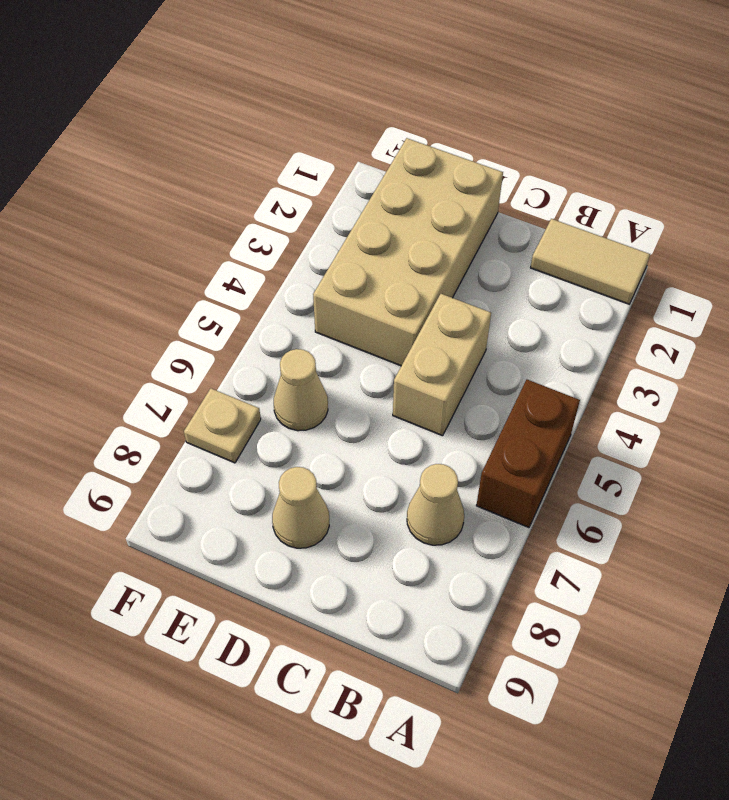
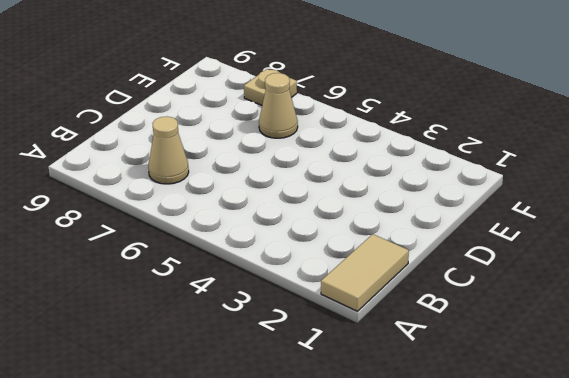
none -> brown 1x2 brick [476,380,580,528]
none -> tan 1x2 brick [393,294,491,436]

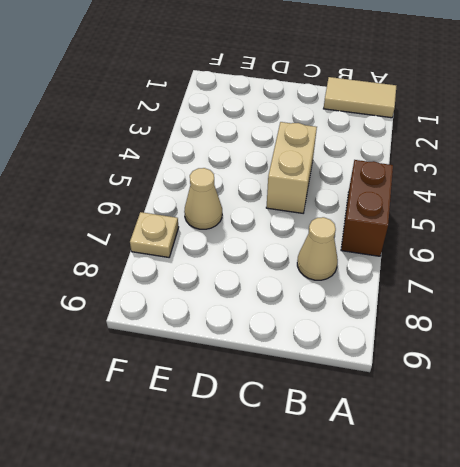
none -> tan 2x4 brick [313,138,503,366]
none -> tan 1x1 cone [272,467,329,548]

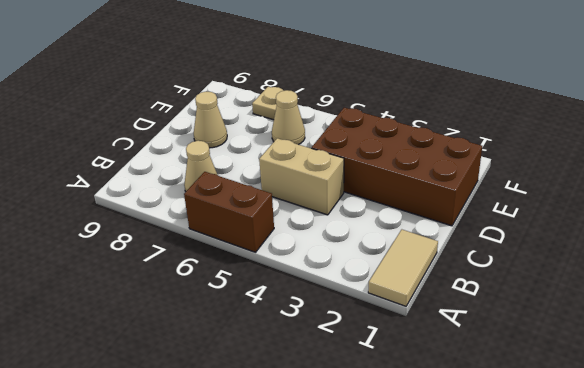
brown 2x4 brick [312,108,482,226] -> tan 2x4 brick [313,138,503,366]

